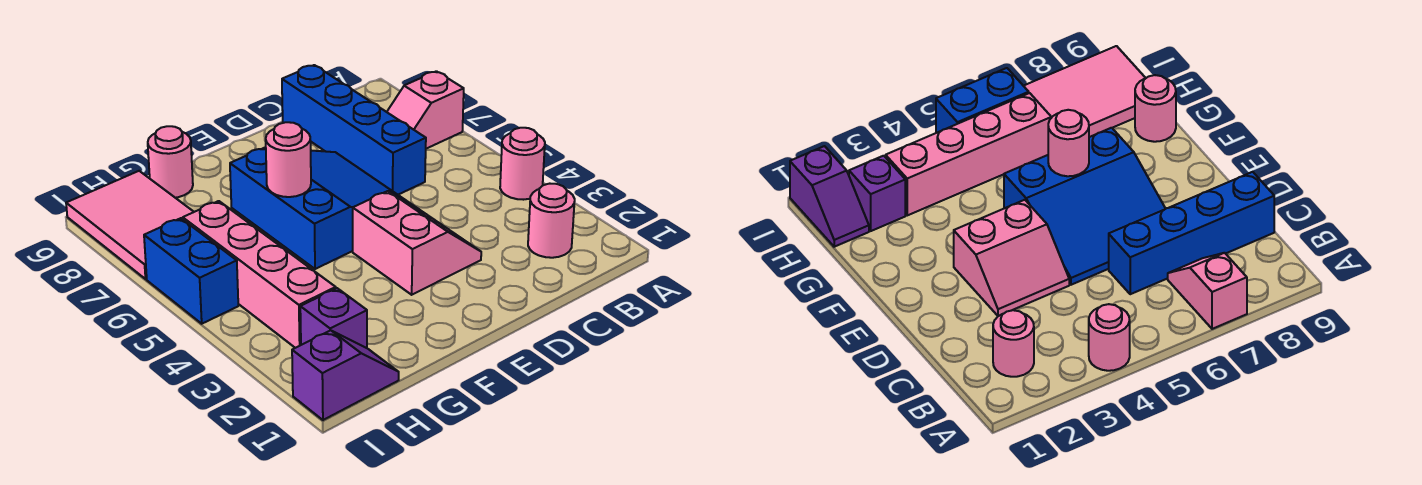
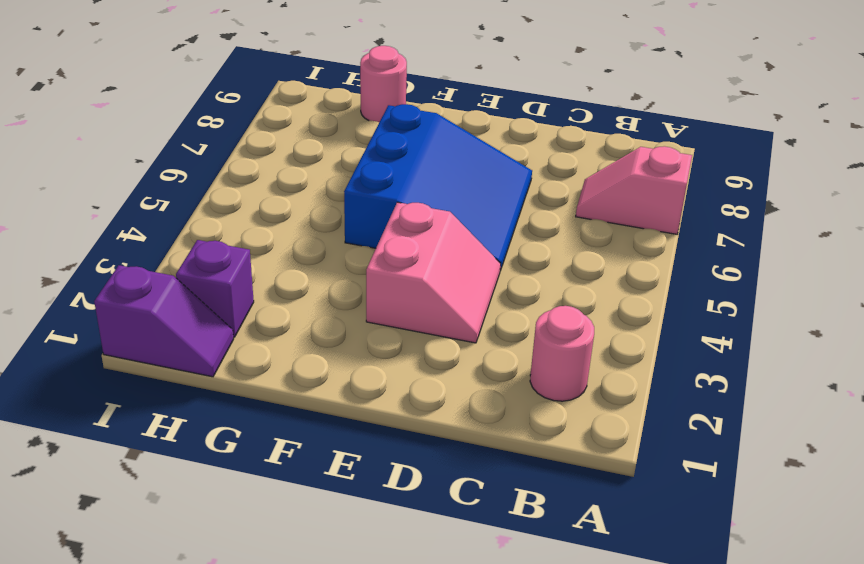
none -> pink 1x1 round brick [500,128,545,200]
none -> blue 1x4 brick [282,65,426,195]
none -> pink 1x4 brick [183,201,336,348]

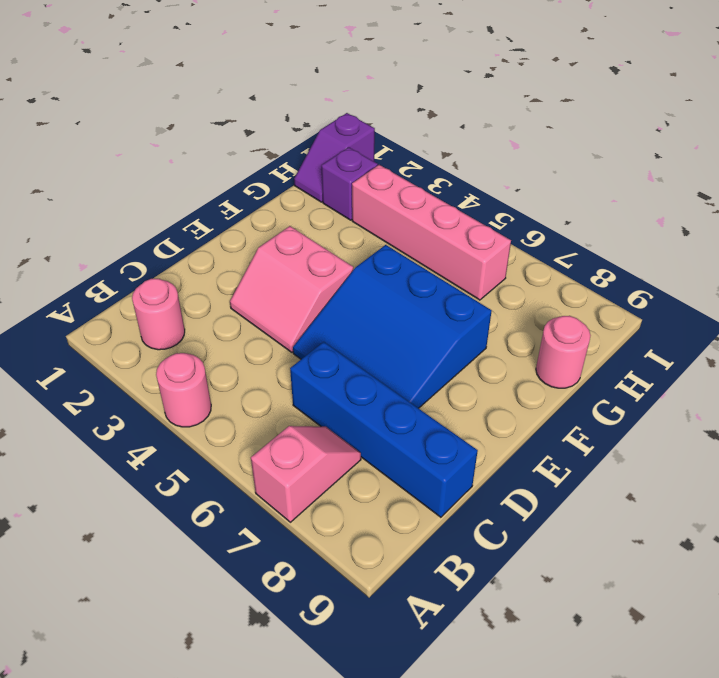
none -> pink 2x3 tile [66,171,194,279]
none -> blue 1x2 brick [144,218,238,324]
none -> pink 1x1 round brick [266,122,311,197]

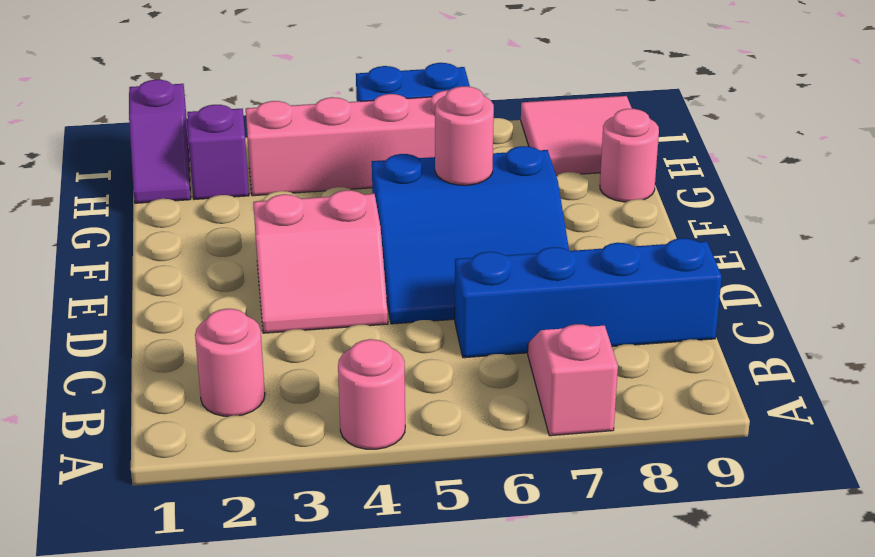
pink 2x2 tile [521,96,632,176] -> pink 2x3 tile [66,171,194,279]

